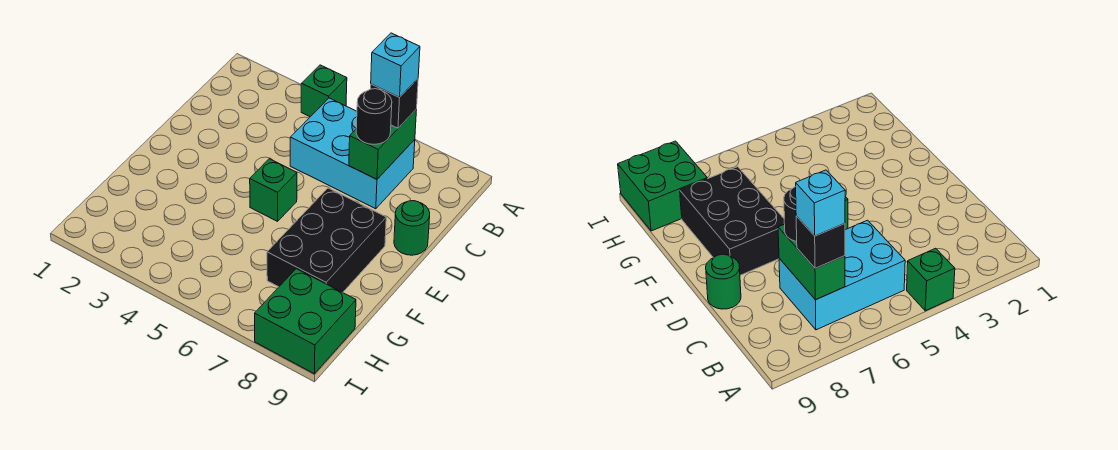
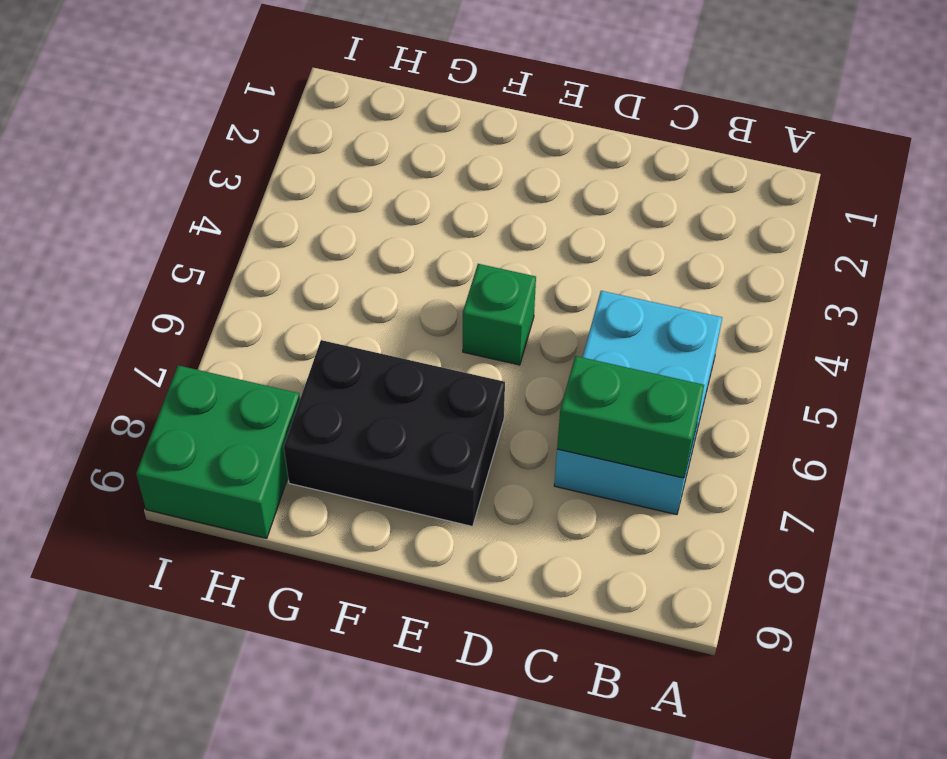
none -> green 1x1 brick [301,65,347,117]
none -> green 1x1 round brick [394,201,430,255]

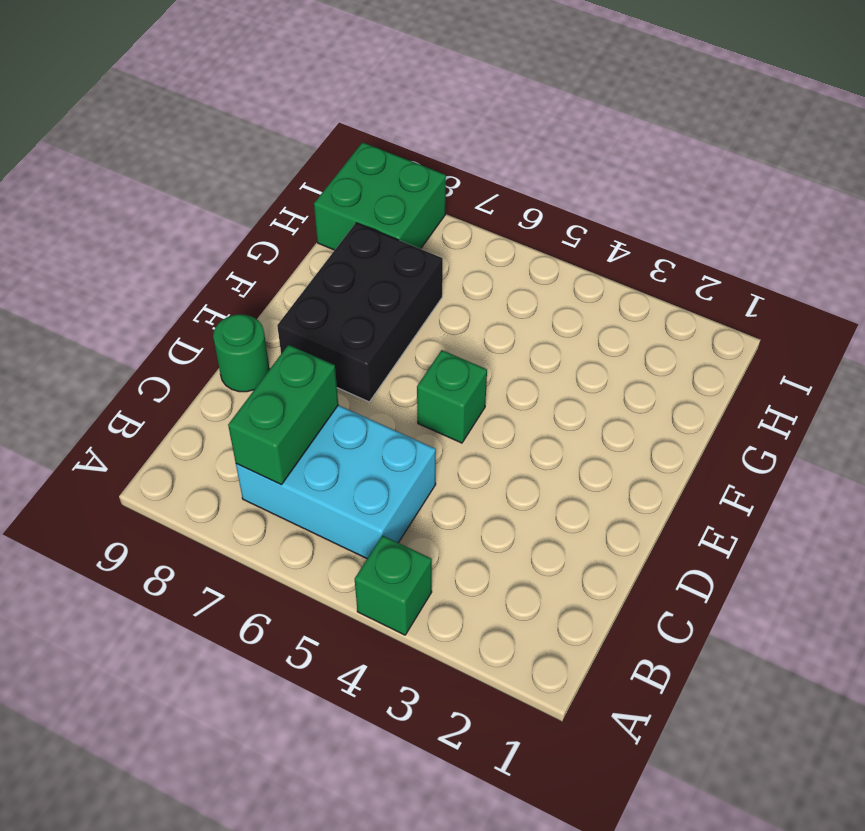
none -> black 1x1 brick [371,79,418,128]
none -> black 1x1 round brick [356,89,392,144]

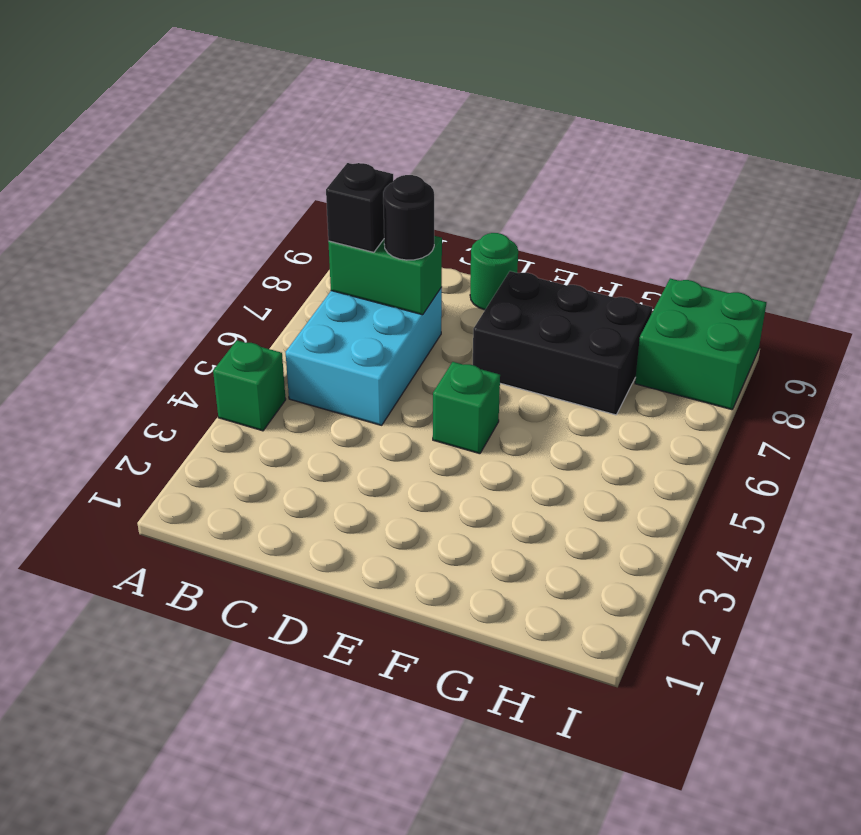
none -> cyan 1x1 brick [371,33,420,97]

